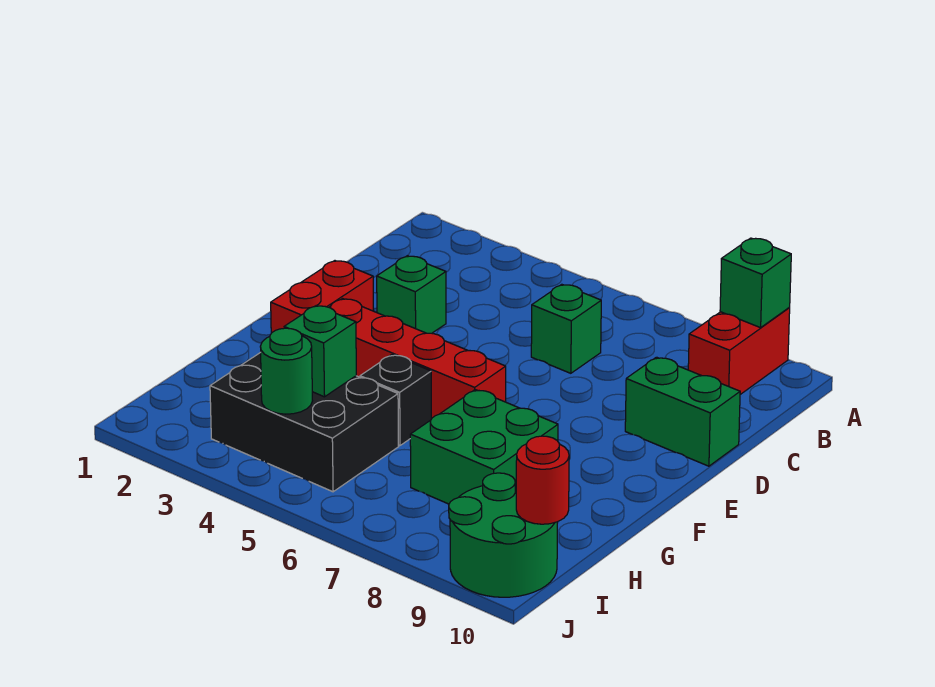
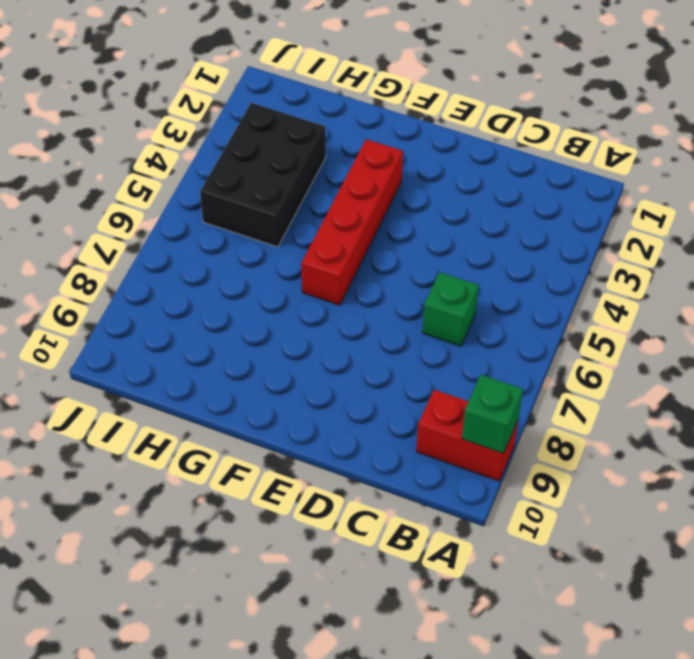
none -> green 1x1 brick [377,256,446,333]
none -> green 1x2 brick [625,357,740,466]
none -> red 1x2 brick [271,261,374,333]

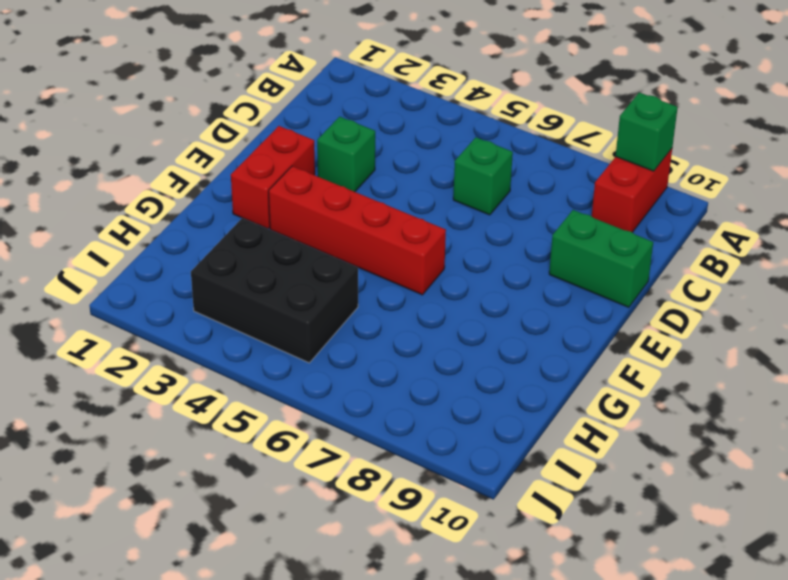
none -> black 1x1 brick [360,355,431,446]
none -> green 2x2 brick [410,390,558,504]
none -> green 2x2 round brick [449,473,558,597]

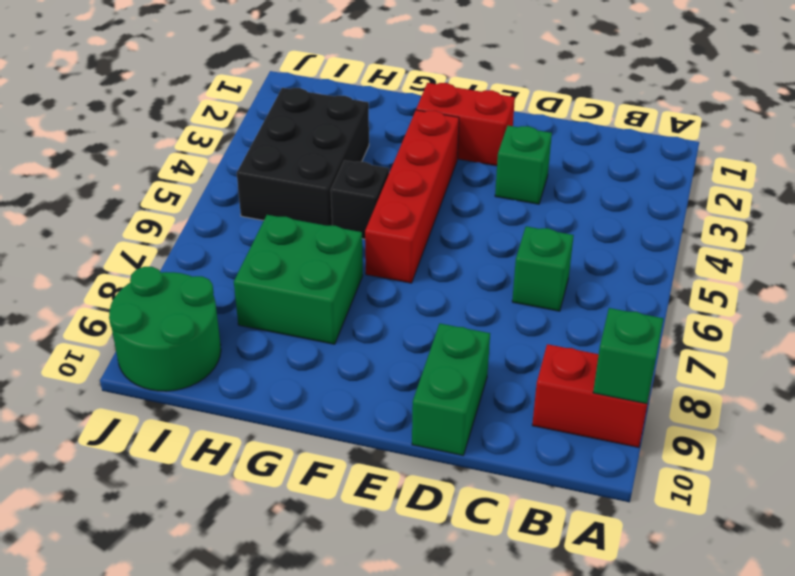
none -> green 1x1 brick [284,305,356,397]
none -> green 1x1 round brick [260,328,313,414]
none -> red 1x1 round brick [516,436,569,524]

